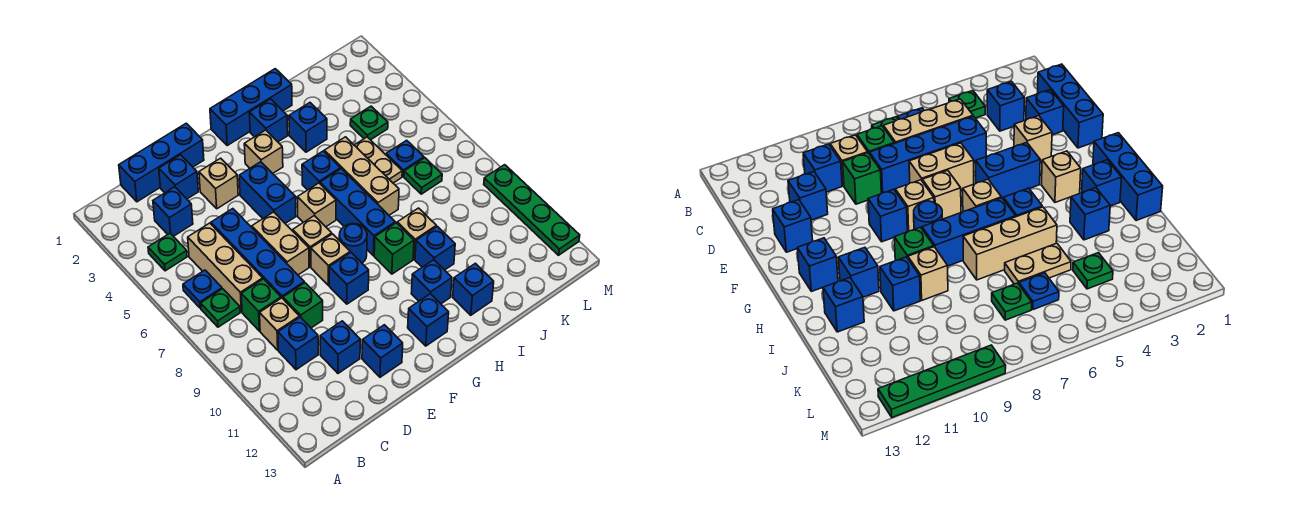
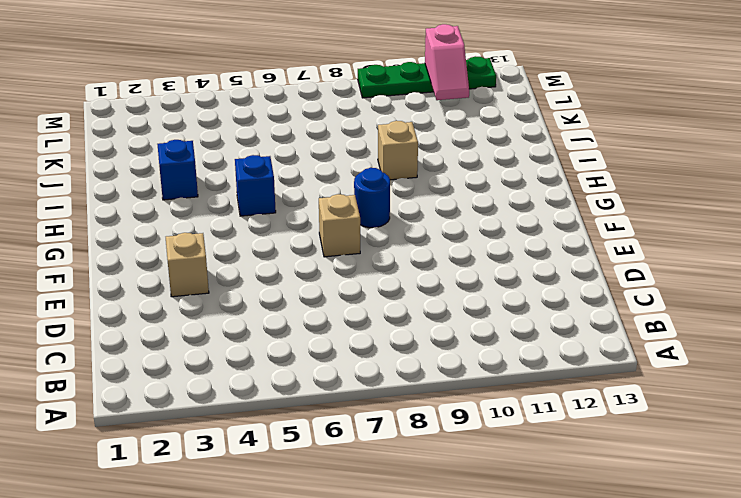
pink 1x2 slope [425,24,469,100] -> none
none -> green 1x1 plate [148,233,187,271]
none -> blue 1x1 plate [183,270,222,308]
none -> green 1x1 plate [201,289,240,327]
none -> blue 1x3 brick [119,123,204,202]

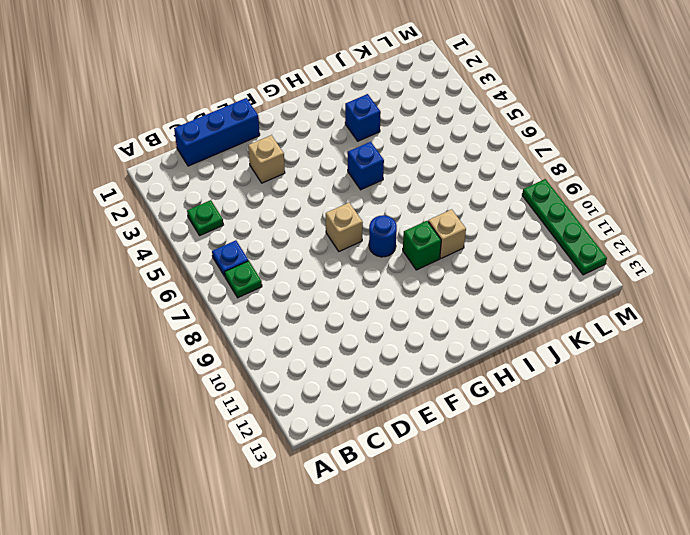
none -> blue 1x1 brick [153,187,193,236]
none -> tan 1x3 brick [188,223,263,312]
none -> green 1x1 brick [241,279,281,331]
none -> tan 1x1 brick [260,298,299,350]

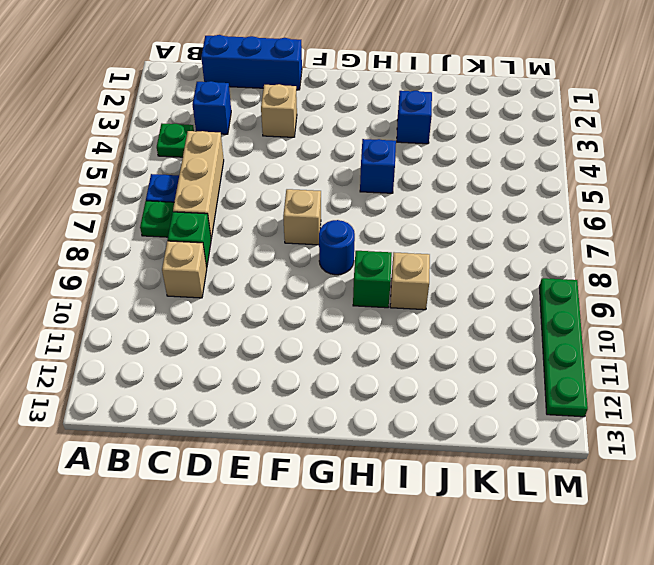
none -> blue 1x1 brick [278,317,318,370]
none -> blue 1x1 brick [159,155,198,199]
none -> blue 1x4 brick [211,209,304,298]
none -> green 1x1 brick [283,283,323,328]

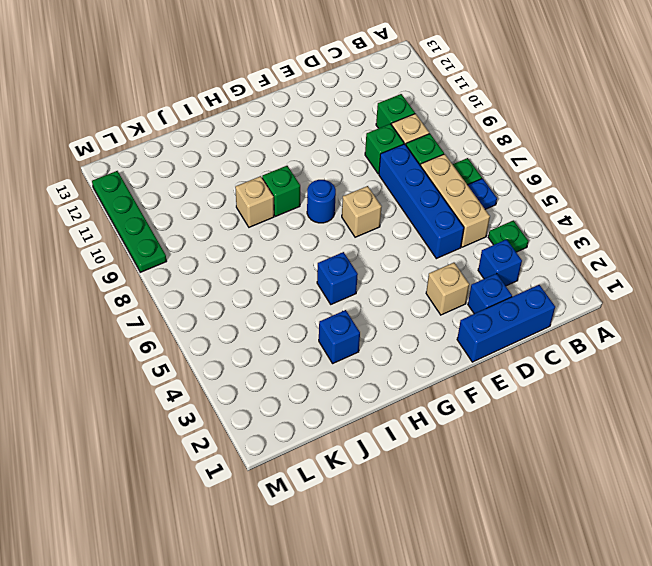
green 1x1 brick [376,94,415,128] -> blue 1x1 brick [278,317,318,370]
none -> blue 1x1 brick [320,321,360,373]
none -> tan 1x2 brick [252,212,309,275]
none -> blue 1x1 brick [362,325,403,377]
none -> blue 1x2 brick [239,162,296,223]

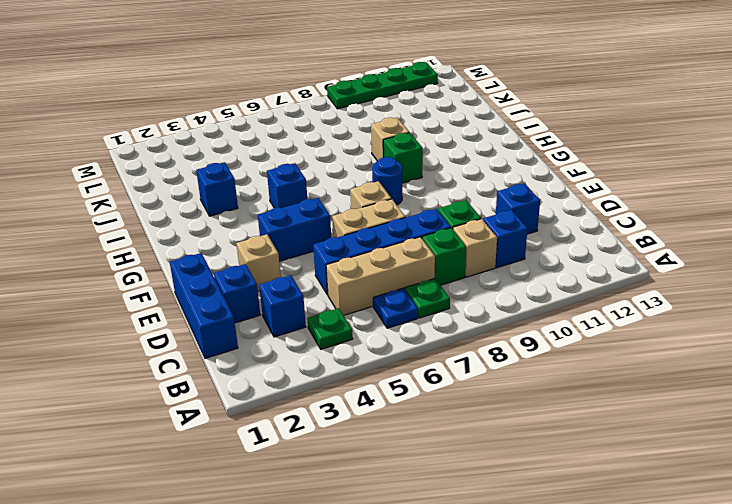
none -> blue 1x1 brick [362,325,403,377]
none -> tan 1x1 brick [311,234,350,285]
none -> blue 1x1 brick [329,253,369,304]
none -> blue 1x3 brick [210,69,292,145]

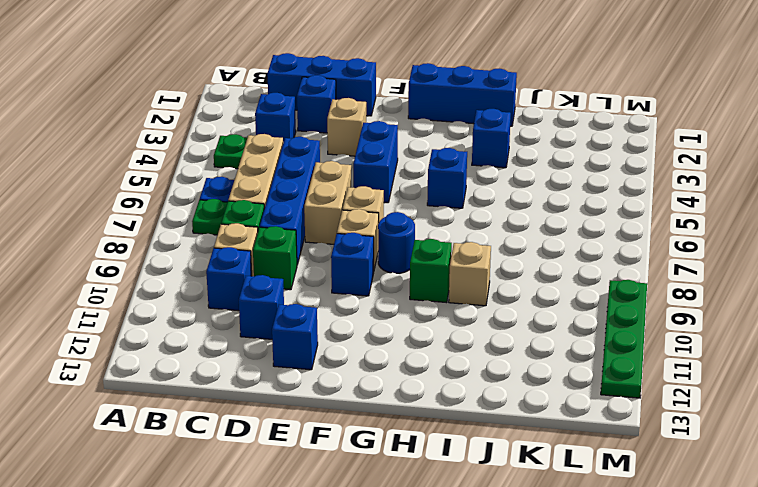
none -> tan 1x1 brick [244,130,283,173]
none -> tan 1x1 brick [297,183,336,227]
none -> blue 1x1 brick [408,294,449,346]
none -> blue 1x1 brick [249,99,288,142]

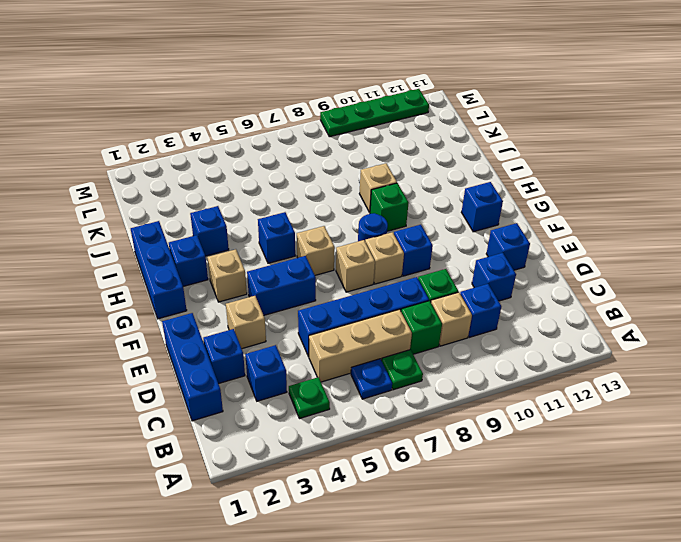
none -> tan 1x2 brick [252,212,309,275]
none -> blue 1x3 brick [320,169,395,256]
none -> blue 1x1 brick [411,260,452,304]
none -> tan 1x3 brick [324,137,399,215]

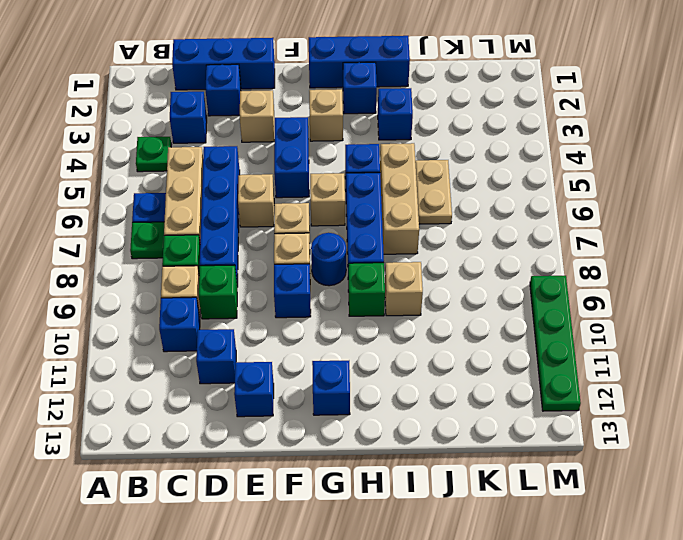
tan 1x1 brick [238,174,274,227] -> tan 1x2 brick [252,212,309,275]
none -> blue 1x1 brick [411,260,452,304]
none -> blue 1x1 brick [415,226,455,270]
none -> blue 1x1 brick [453,263,494,315]
none -> green 1x1 plate [350,106,388,140]

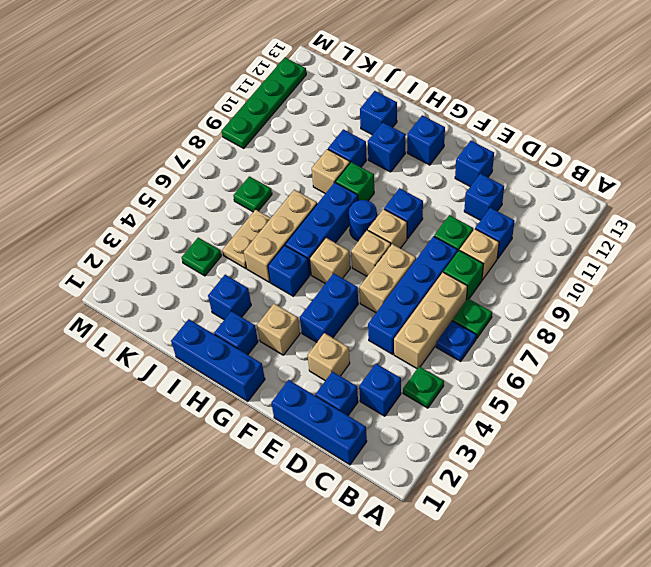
none -> blue 1x1 plate [386,140,424,177]

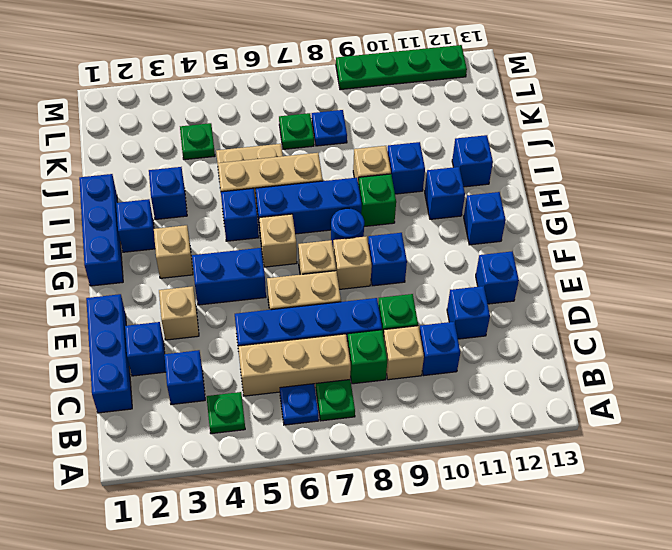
blue 1x1 plate [312,110,347,146] -> blue 1x1 plate moved to [386,140,424,177]

